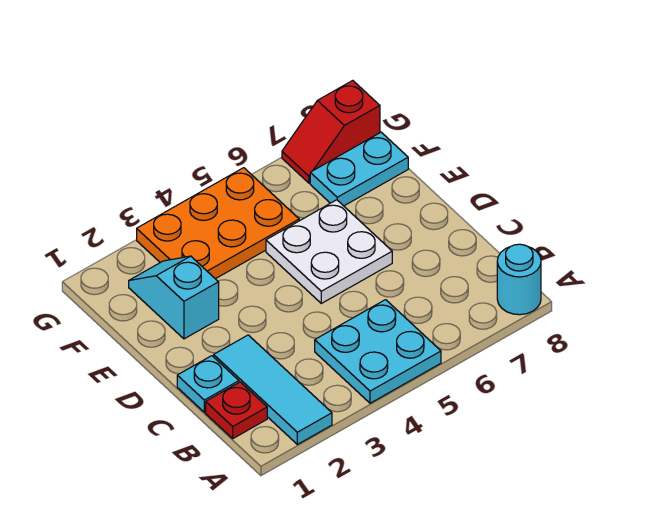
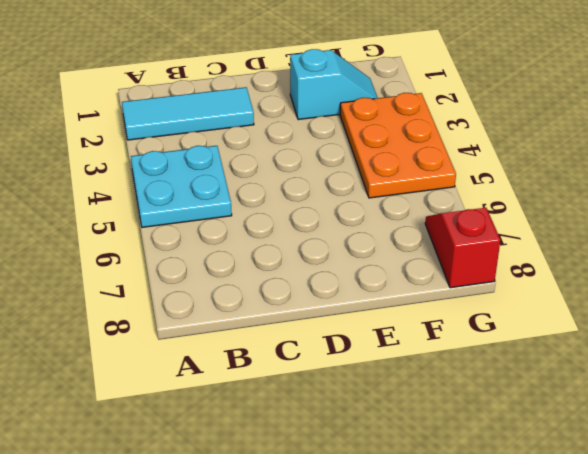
none -> cyan 1x1 round brick [497,244,541,315]
none -> red 1x1 plate [206,382,267,438]

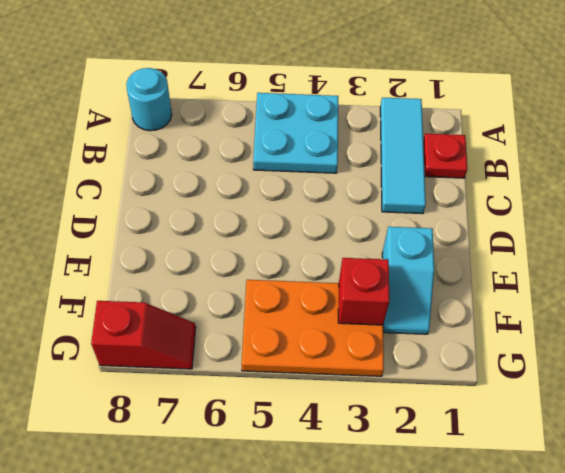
red 1x1 brick [338,258,389,325] -> none
none -> cyan 1x1 plate [177,356,239,412]
none -> white 2x2 plate [266,200,392,303]

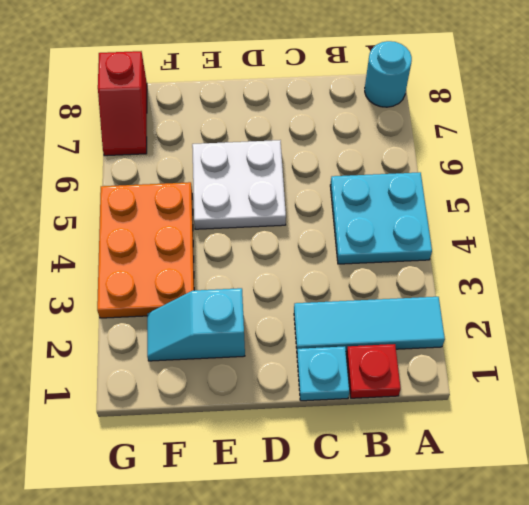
none -> cyan 1x2 plate [310,132,408,206]

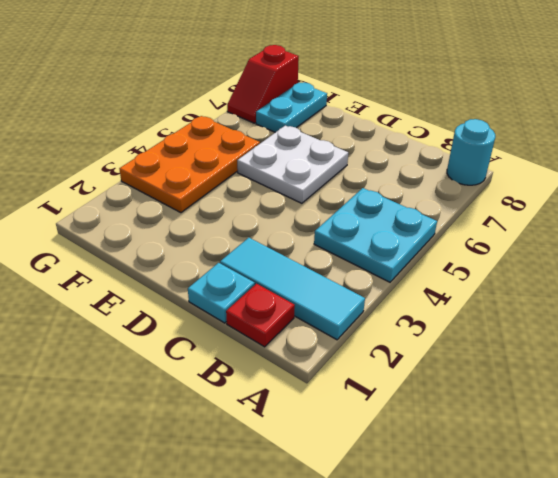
none -> cyan 1x2 slope [129,256,219,339]

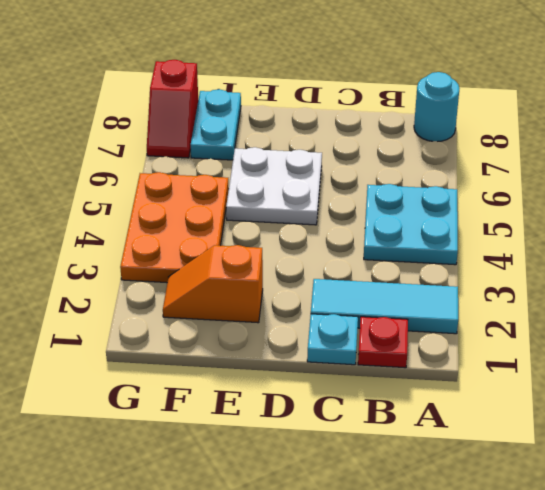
orange 1x2 slope [163,245,263,323] -> cyan 1x2 slope [129,256,219,339]

